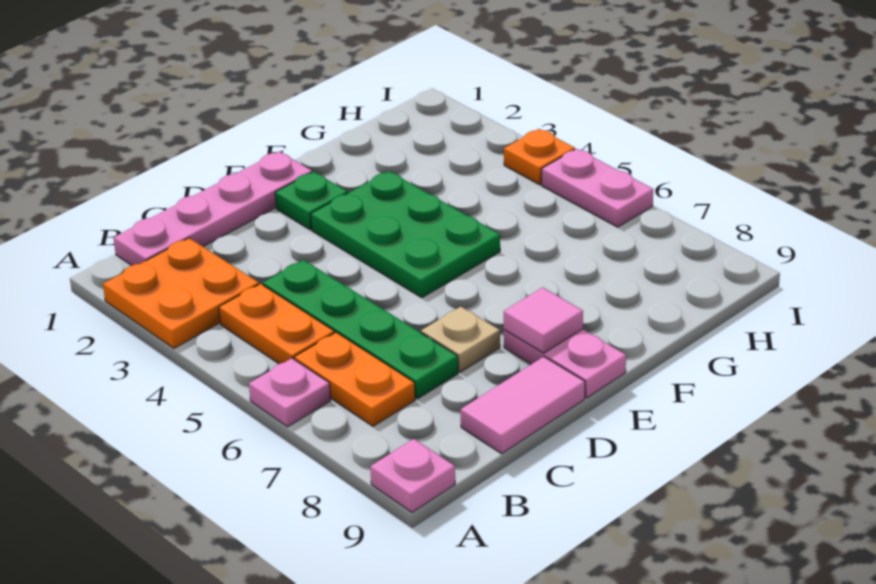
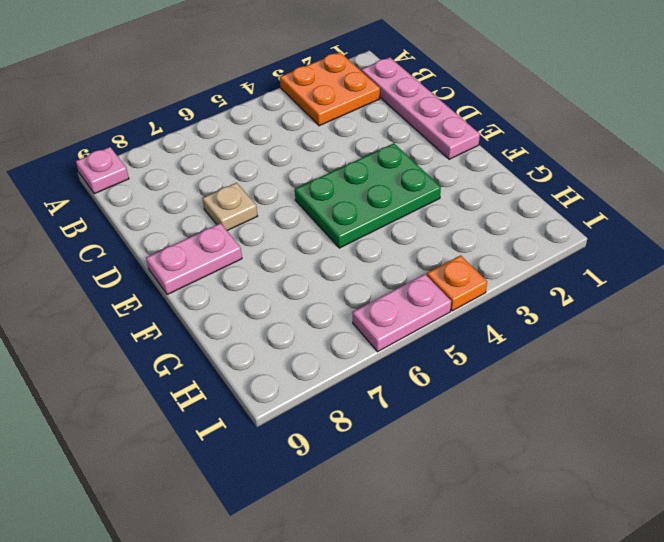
none -> pink 1x1 plate [249,358,331,427]
none -> orange 1x2 plate [219,284,334,364]
none -> orange 1x2 plate [294,332,415,426]

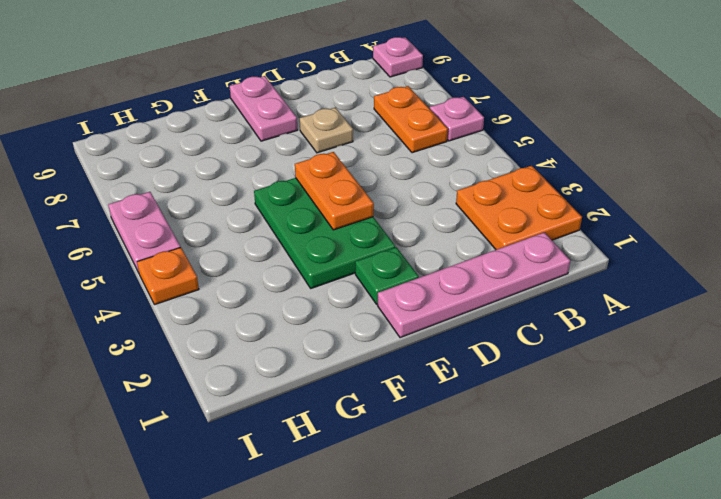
orange 1x2 plate [295,152,374,230] -> orange 1x2 plate moved to [219,284,334,364]
none -> green 1x4 plate [263,260,458,399]
none -> pink 1x2 tile [461,357,585,454]
none -> pink 1x1 tile [504,287,583,353]

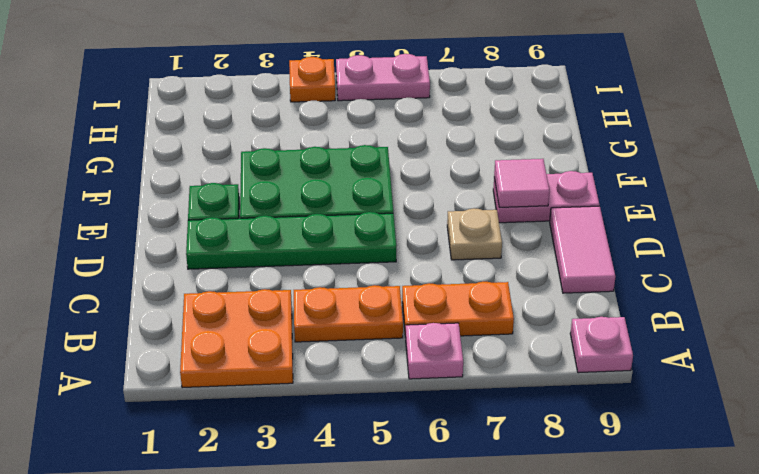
green 1x4 plate [186,212,396,269] -> green 1x4 plate moved to [263,260,458,399]
none -> pink 1x4 plate [114,152,312,265]

